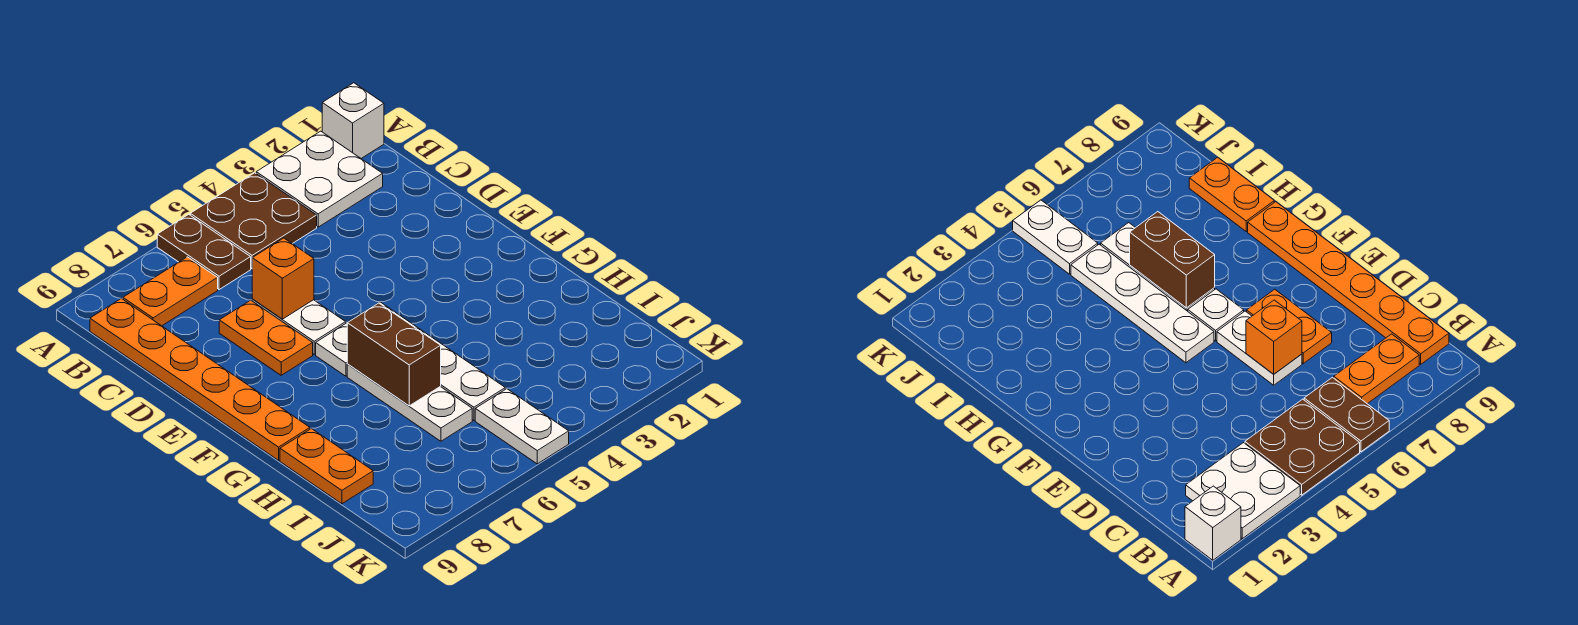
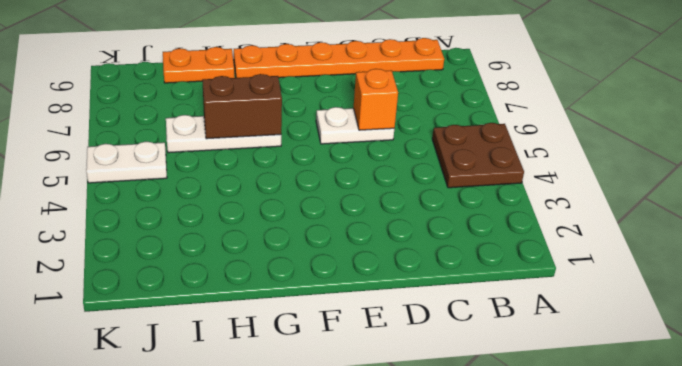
none -> white 1x1 brick [322,83,384,158]
none -> white 2x2 plate [256,131,383,227]
none -> brown 1x2 plate [157,214,251,290]

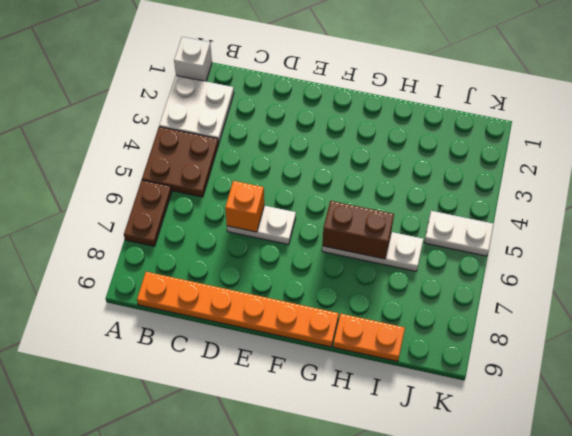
brown 1x2 plate [124,180,172,246] -> brown 1x2 plate turned to [157,214,251,290]
none -> orange 1x2 plate [123,257,218,326]
none -> orange 1x2 plate [219,300,313,375]
none -> white 1x4 plate [379,302,505,420]

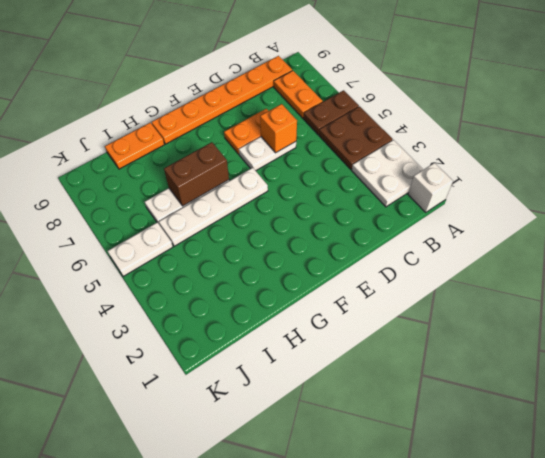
none -> white 1x1 plate [316,323,347,376]

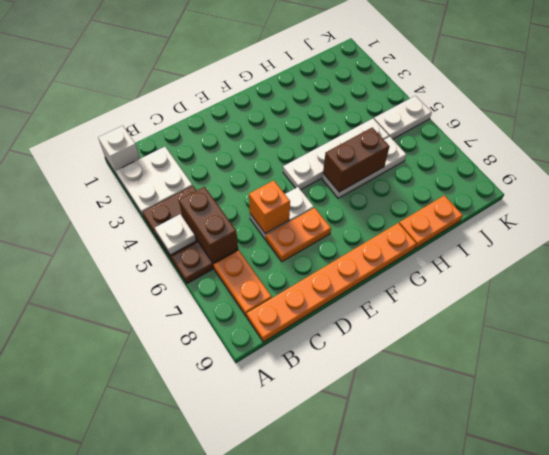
white 1x1 plate [155,214,196,255] -> white 1x1 plate moved to [316,323,347,376]
brown 1x2 brick [179,187,238,263] -> none

